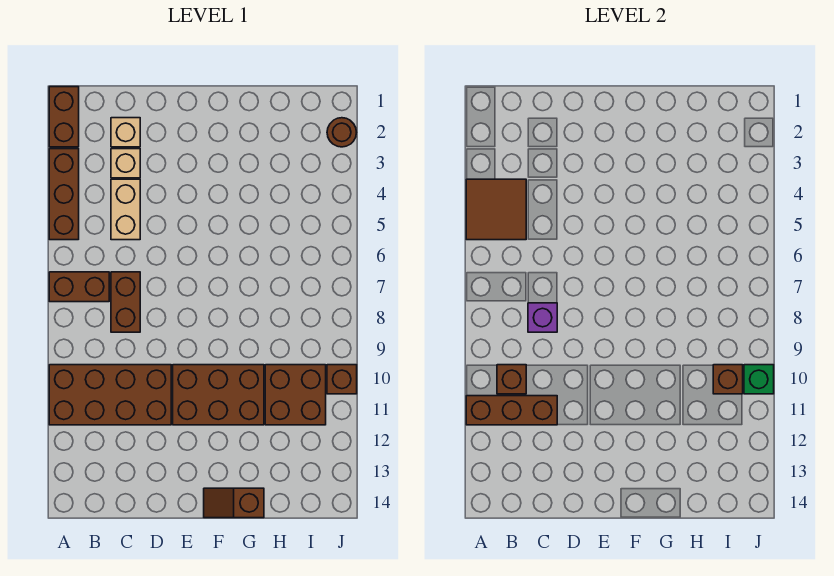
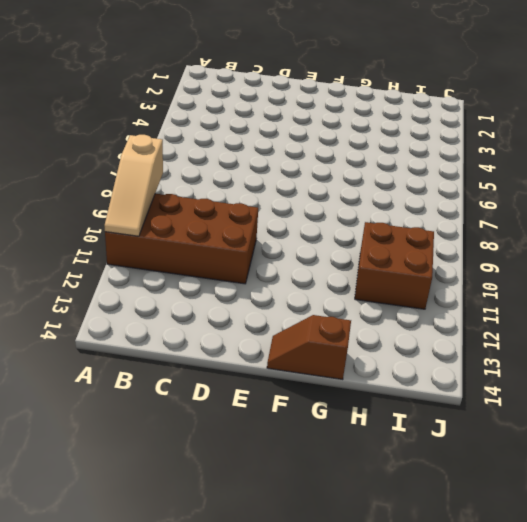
tan 1x3 slope [104,135,163,236] -> brown 1x3 brick [466,396,557,425]
none -> brown 1x2 brick [49,87,79,147]
none -> brown 1x3 brick [49,149,79,240]
none -> brown 1x2 brick [49,272,109,302]

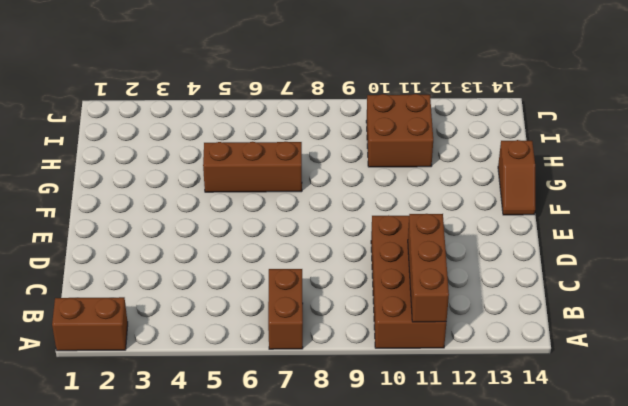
brown 1x3 brick [203,142,302,192] -> brown 1x3 brick moved to [49,149,79,240]
none -> tan 1x1 brick [111,118,140,147]
none -> tan 1x1 brick [111,149,140,178]
none -> tan 1x2 brick [111,179,140,240]

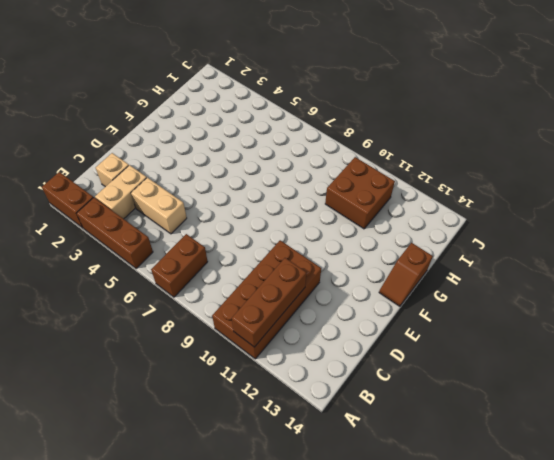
tan 1x2 brick [95,165,147,219] -> tan 1x1 brick [111,149,140,178]
none -> brown 1x2 brick [111,272,140,332]
none -> brown 2x3 brick [173,365,264,425]
none -> brown 1x1 round brick [327,118,356,147]

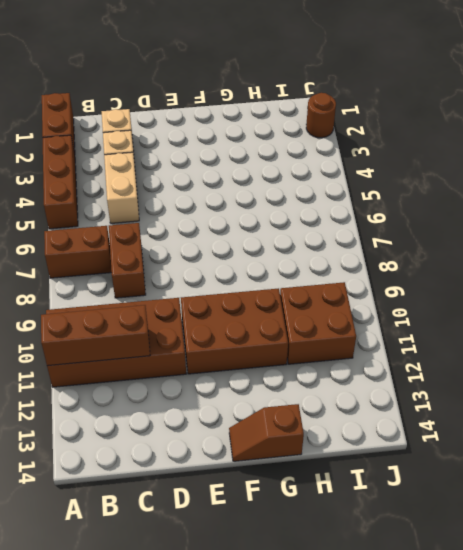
none -> brown 1x1 brick [327,365,357,394]
none -> brown 2x2 tile [466,179,526,240]
none -> brown 1x1 brick [497,365,526,394]

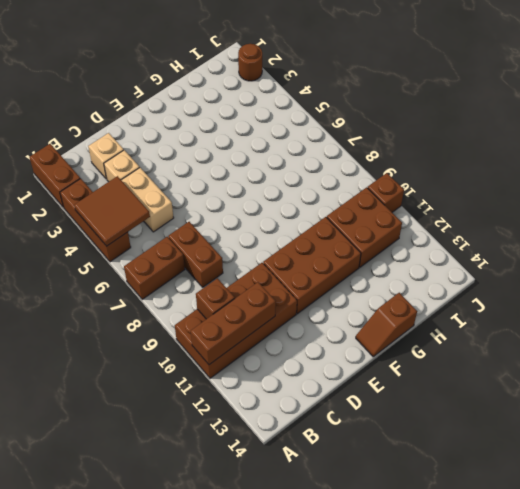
none -> purple 1x1 brick [528,303,557,332]
none -> brown 1x1 brick [713,365,743,394]
none -> green 1x1 brick [744,365,774,394]

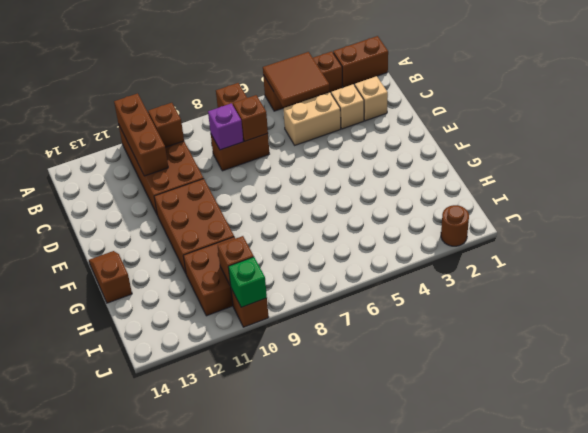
brown 1x1 brick [233,95,268,141] -> none

